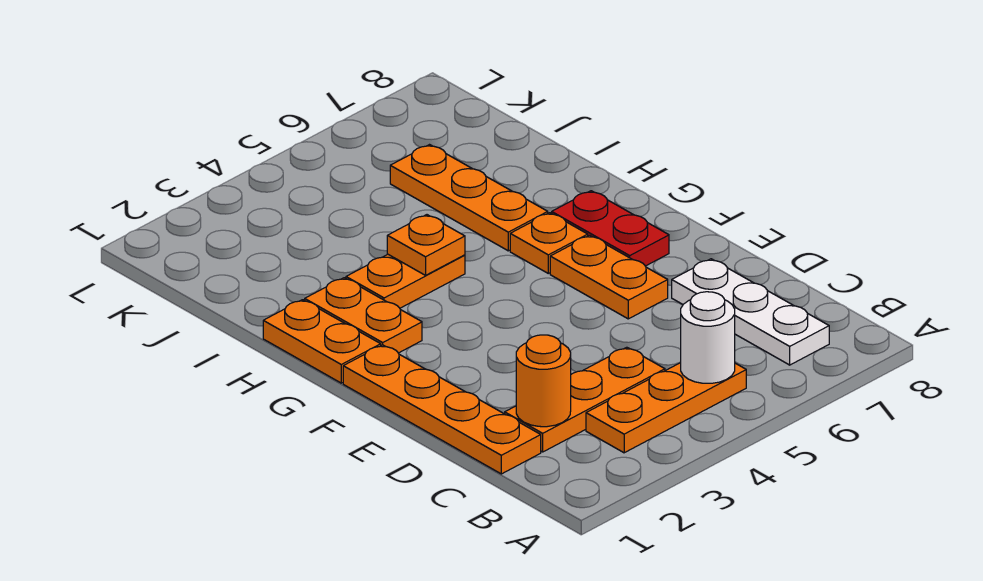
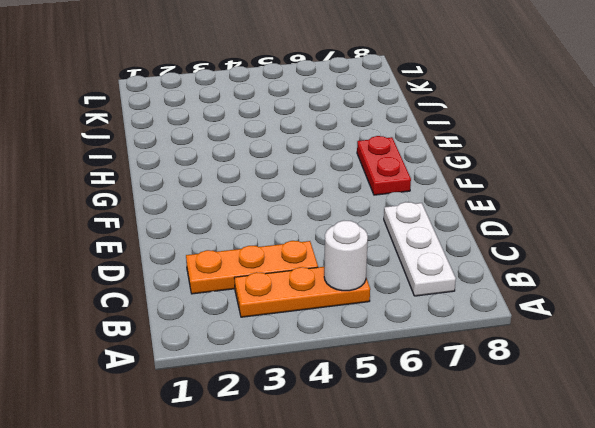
none -> orange 1x4 plate [343,345,541,474]
none -> orange 1x2 plate [550,235,668,319]
none -> orange 1x2 plate [263,300,381,383]

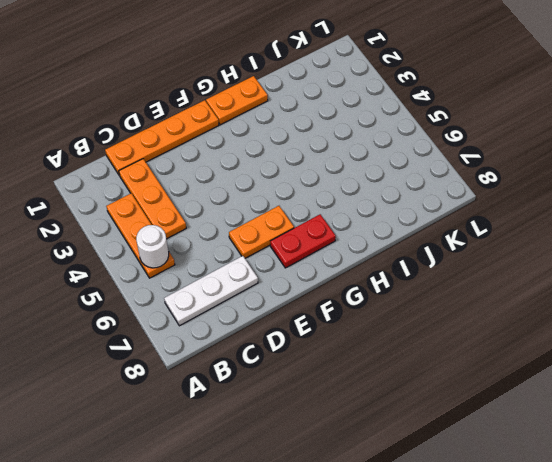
none -> orange 1x2 plate [305,278,422,353]
none -> orange 1x1 plate [510,213,588,273]
none -> orange 1x2 plate [346,255,465,308]

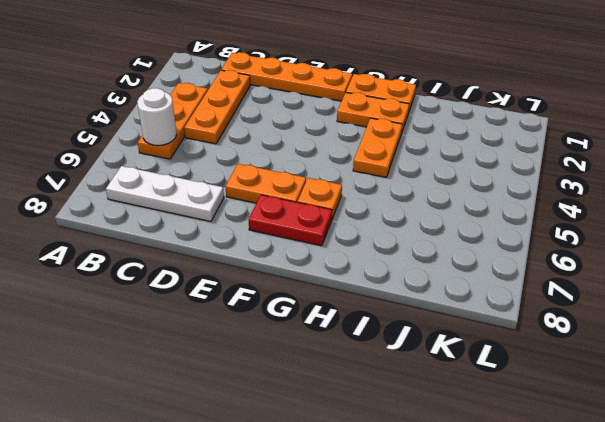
none -> orange 1x3 plate [390,145,548,251]
none -> orange 1x1 round brick [516,335,571,427]
none -> orange 1x1 plate [387,215,465,275]

